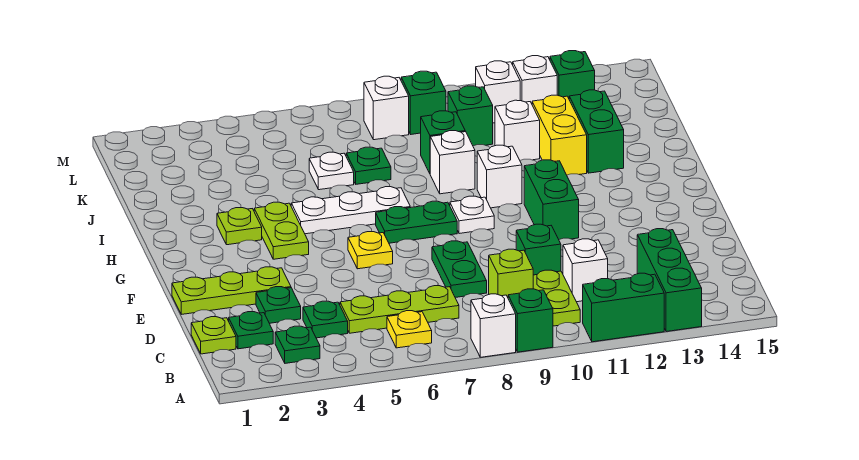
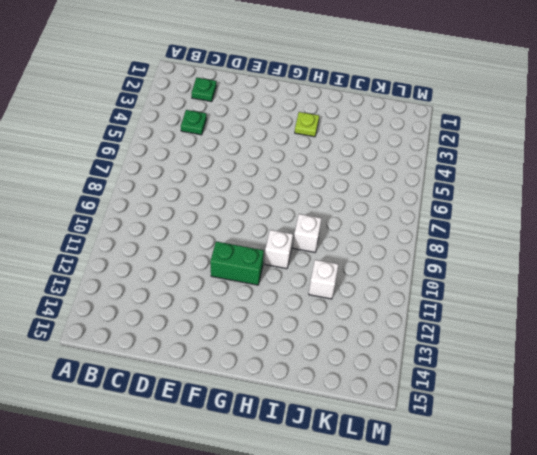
none -> white 1x1 brick [471,294,516,357]
none -> green 1x1 brick [508,289,553,352]
none -> green 1x2 brick [583,273,664,342]
none -> green 1x3 brick [637,229,702,332]

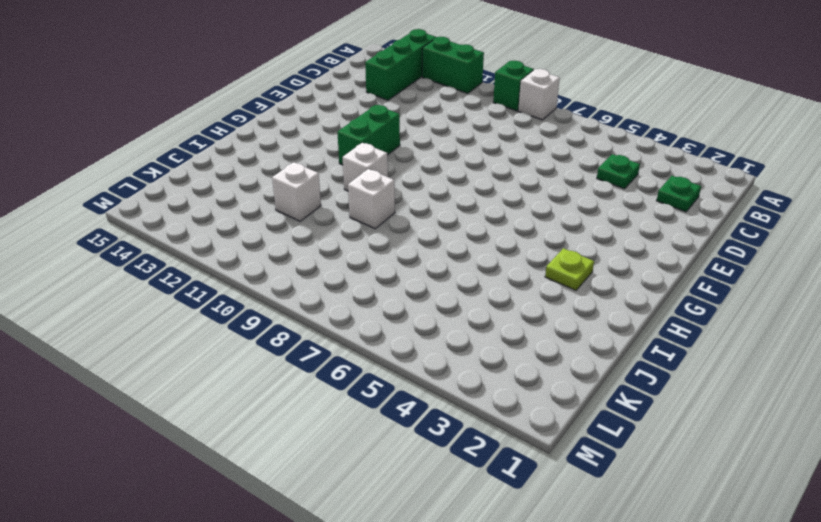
none -> green 1x1 plate [275,326,320,363]
none -> yellow 1x1 plate [387,311,432,348]
none -> lime 1x2 plate [533,270,580,326]
none -> lime 1x1 plate [191,317,236,354]

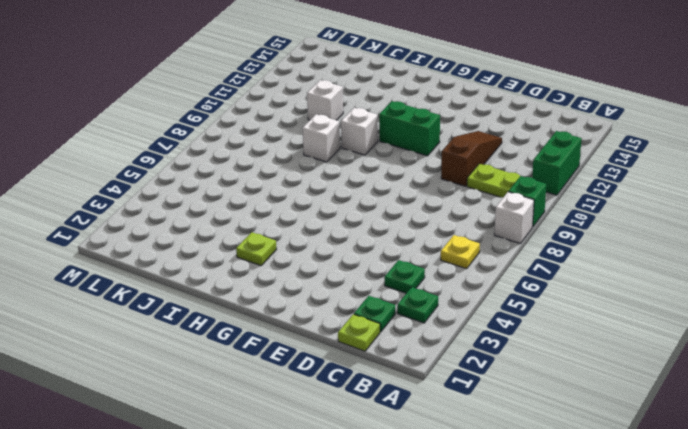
brown 1x3 slope [441,131,502,186] -> green 1x1 brick [516,224,561,275]
none -> green 1x3 brick [637,229,702,332]
none -> lime 1x3 plate [340,286,459,333]
none -> lime 1x1 brick [489,249,533,297]
none -> white 1x1 brick [563,239,608,302]

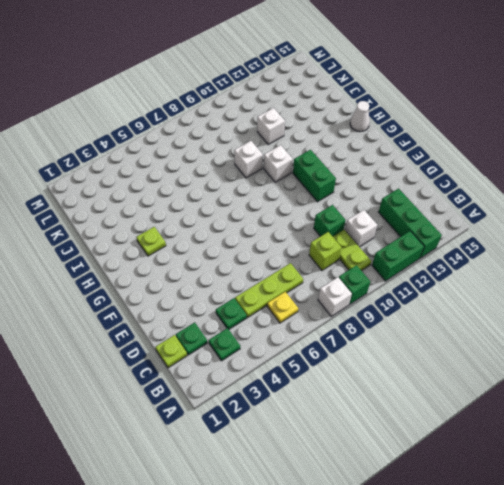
white 1x1 cone [350,101,370,132] -> none
none -> green 1x1 plate [256,287,301,323]
none -> green 1x2 plate [432,241,487,297]
none -> lime 1x3 plate [172,267,291,314]
none -> yellow 1x1 plate [348,232,393,269]

